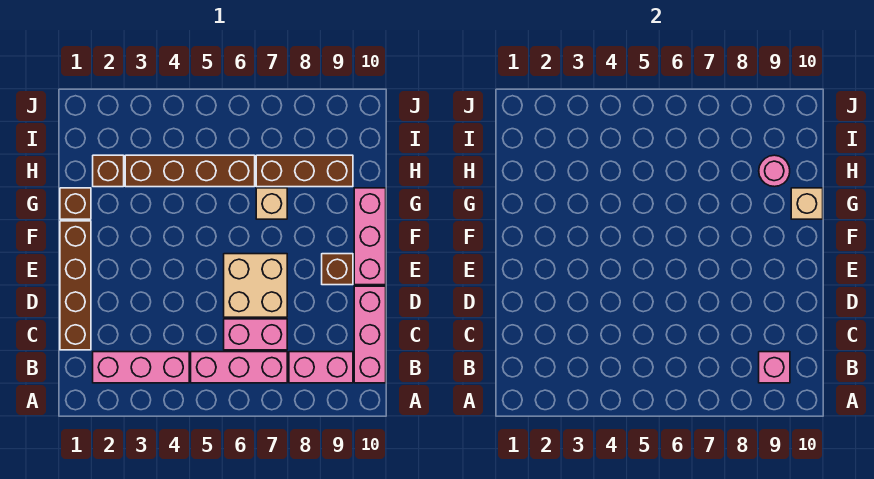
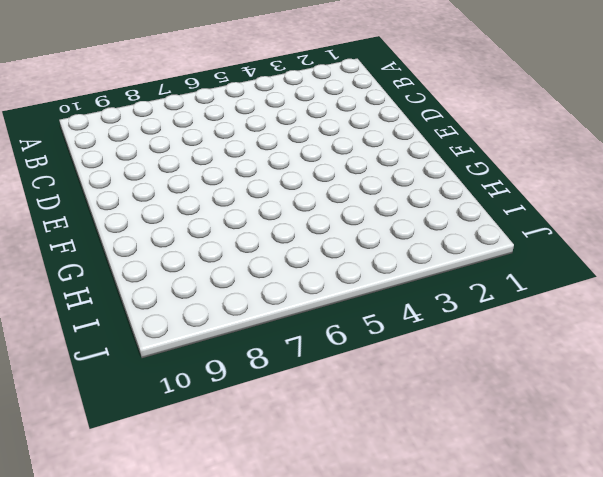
none -> pink 1x3 brick [93,352,189,383]
none -> pink 1x3 brick [191,352,287,383]
none -> pink 1x2 brick [289,352,353,383]

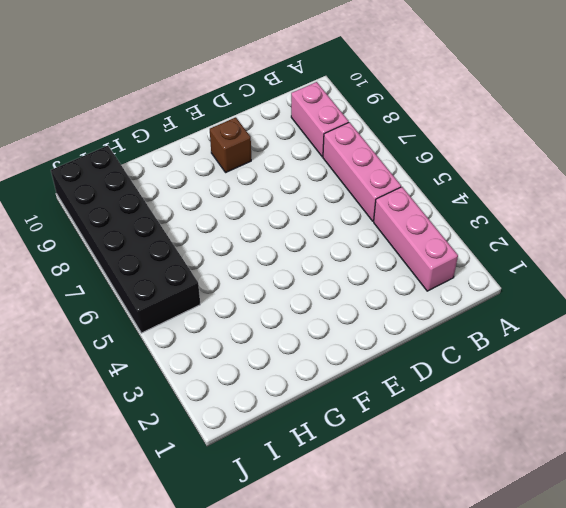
black 2x6 brick [51,146,200,333] -> none
none -> pink 1x3 brick [354,286,386,383]
none -> brown 1x4 brick [60,221,91,350]
none -> pink 1x2 brick [224,319,287,350]

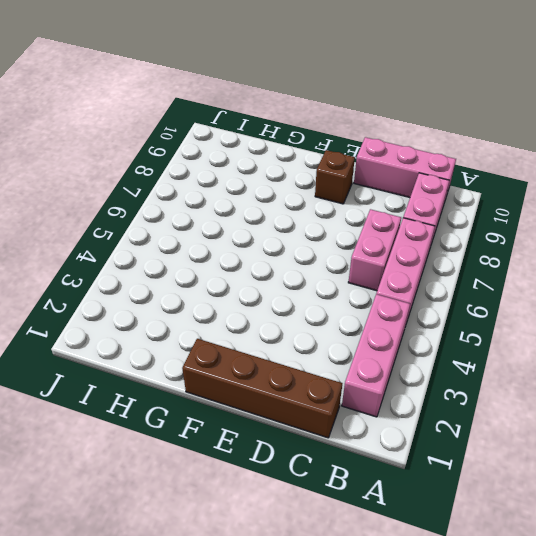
none -> tan 2x2 brick [224,254,287,317]
none -> pink 1x3 brick [354,188,386,285]
none -> brown 1x1 brick [60,188,91,219]

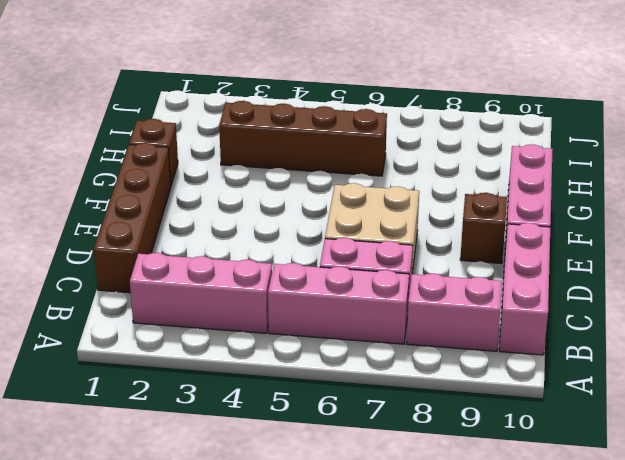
none -> tan 1x1 brick [256,188,287,219]
none -> brown 1x1 brick [93,155,124,187]
none -> brown 1x3 brick [256,155,353,187]

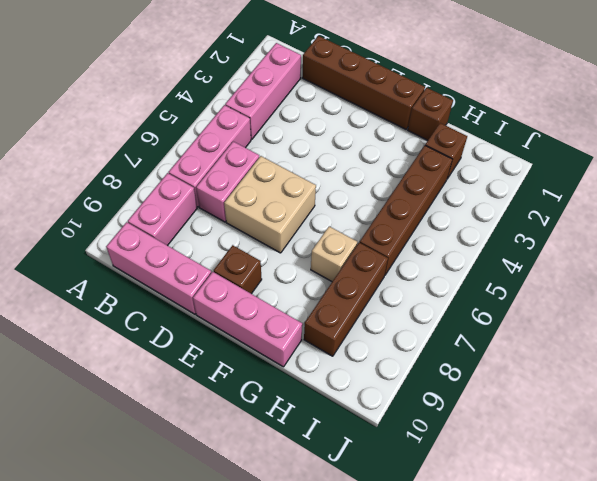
none -> pink 1x1 brick [759,352,790,383]
none -> tan 1x1 brick [791,188,823,219]
none -> pink 1x1 round brick [759,155,790,187]

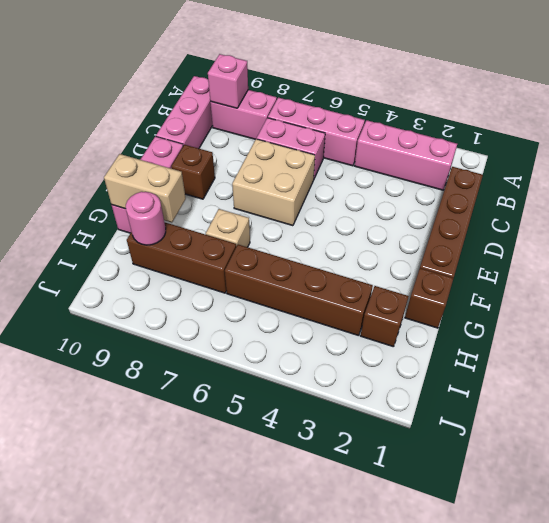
tan 1x2 brick [104,154,186,223] -> tan 1x1 brick [791,188,823,219]

